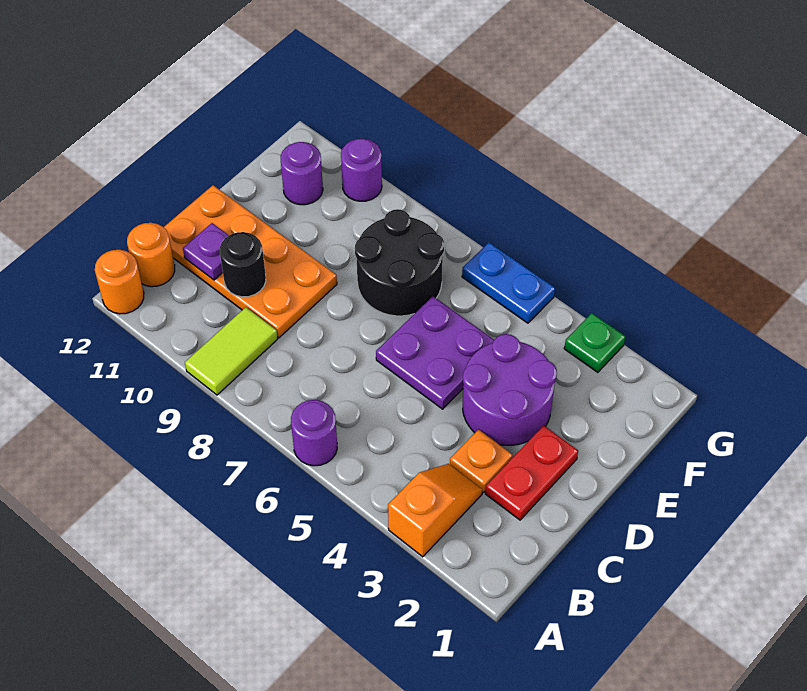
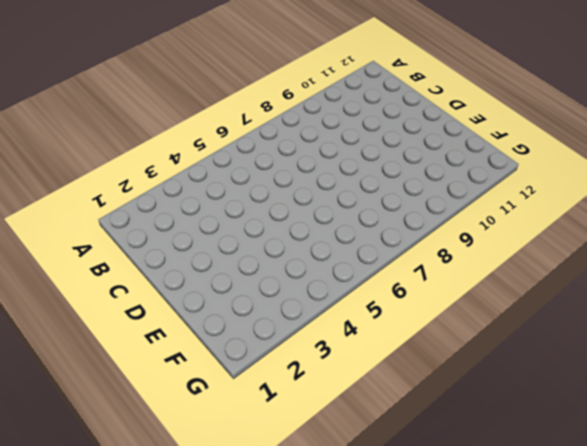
none -> orange 1x2 slope [388,464,483,557]
none -> purple 1x1 round brick [291,400,337,466]
none -> lime 1x2 tile [185,307,278,395]

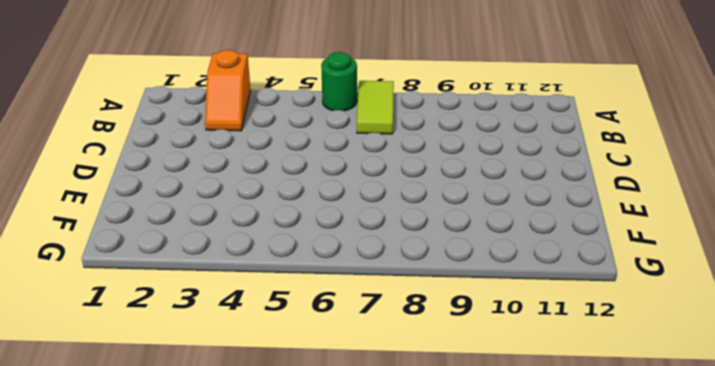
green 1x1 round brick [321,52,357,111] -> purple 1x1 round brick [291,400,337,466]
lime 1x2 tile [357,81,394,134] -> lime 1x2 tile moved to [185,307,278,395]
none -> orange 1x1 round brick [95,250,144,314]
none -> orange 1x1 round brick [127,223,175,287]
none -> red 1x2 plate [486,425,578,520]

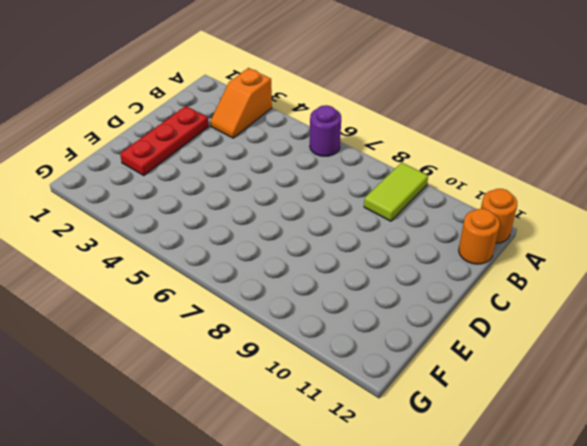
red 1x3 plate [120,106,209,176] -> red 1x2 plate [486,425,578,520]
none -> orange 1x1 plate [450,429,513,492]
none -> orange 2x4 plate [164,185,337,338]
none -> purple 2x2 round brick [463,334,557,445]

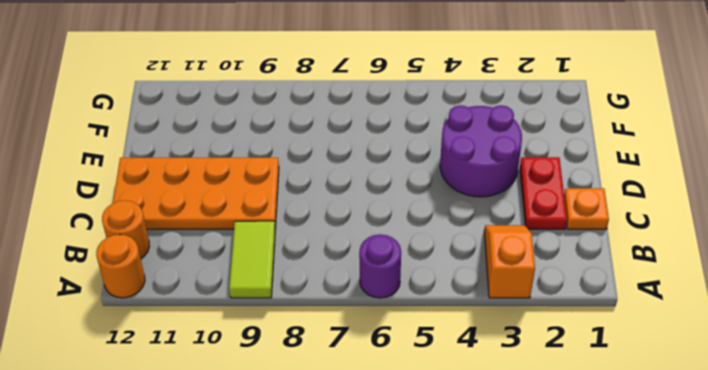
orange 1x1 plate [564,188,609,229] -> orange 1x1 plate moved to [450,429,513,492]
none -> purple 2x2 plate [376,296,494,409]
none -> black 2x2 round brick [355,209,444,316]
none -> purple 1x1 round brick [281,142,323,205]

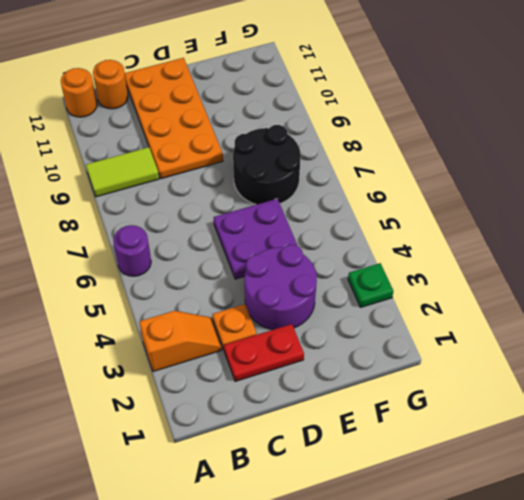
none -> purple 1x1 round brick [281,142,323,205]
none -> blue 1x2 plate [462,243,555,323]
none -> purple 1x1 round brick [341,139,382,201]

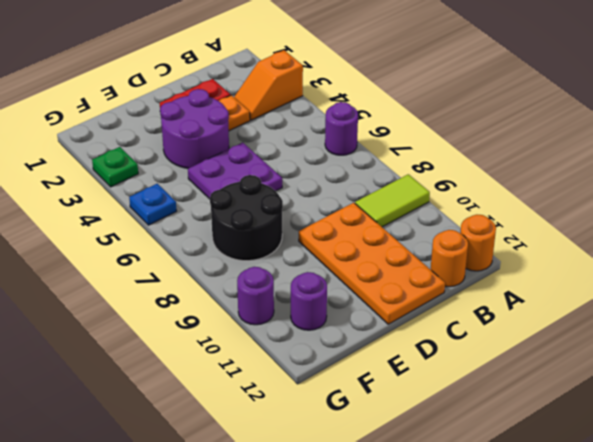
blue 1x1 plate [129,184,176,225] -> blue 1x2 plate [462,243,555,323]
none -> black 1x1 round brick [220,232,266,297]
none -> purple 1x1 plate [183,223,229,280]

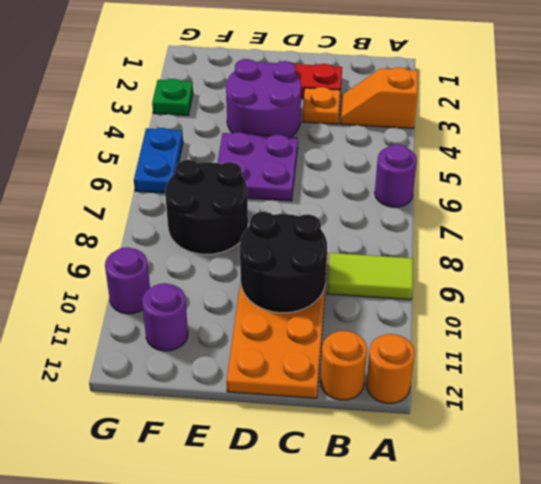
black 2x2 round brick [240,212,327,313] -> black 1x1 round brick [220,232,266,297]
none -> purple 1x1 plate [183,223,229,280]

